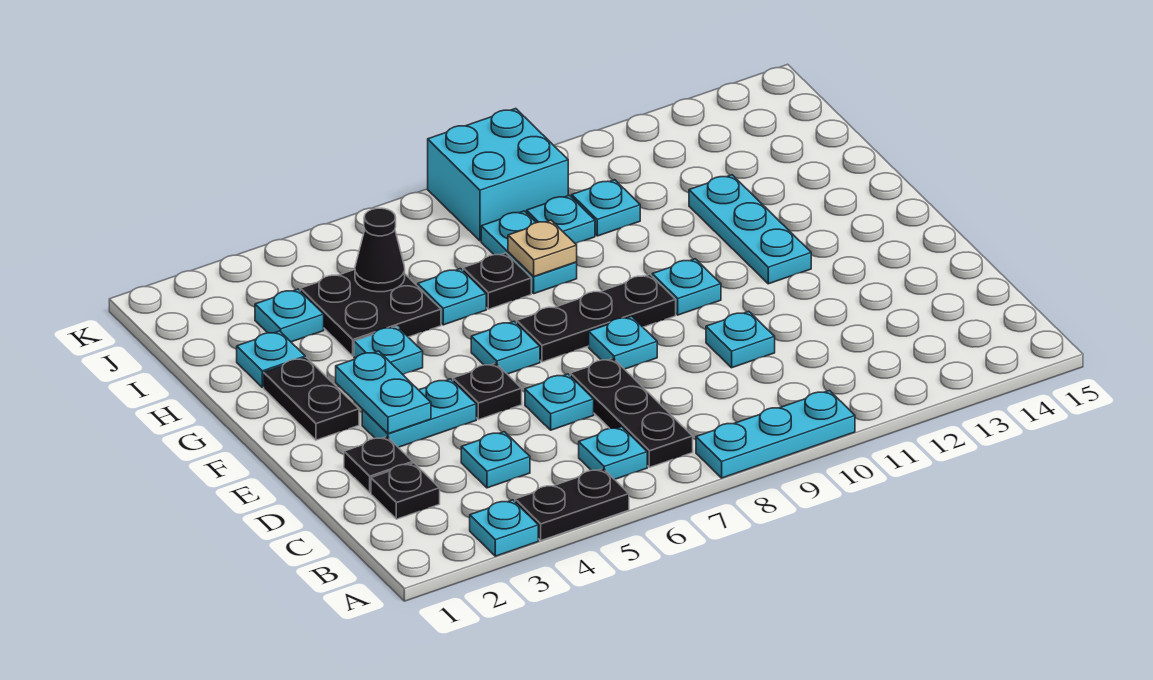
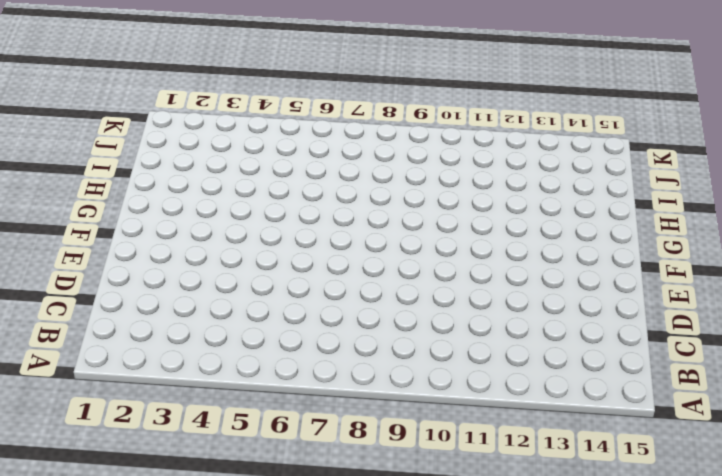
none -> cyan 1x1 plate [470,500,538,556]
none -> black 1x2 plate [515,469,629,540]
none -> cyan 1x3 plate [696,391,855,478]
none -> cyan 1x1 plate [579,427,647,480]

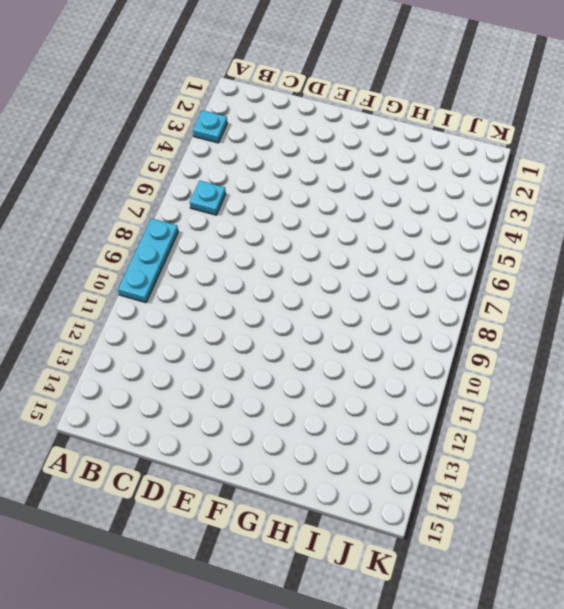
none -> black 1x2 plate [515,469,629,540]
none -> black 1x3 plate [570,358,693,467]
none -> black 1x1 plate [371,463,440,519]
none -> cyan 1x1 plate [461,432,530,488]

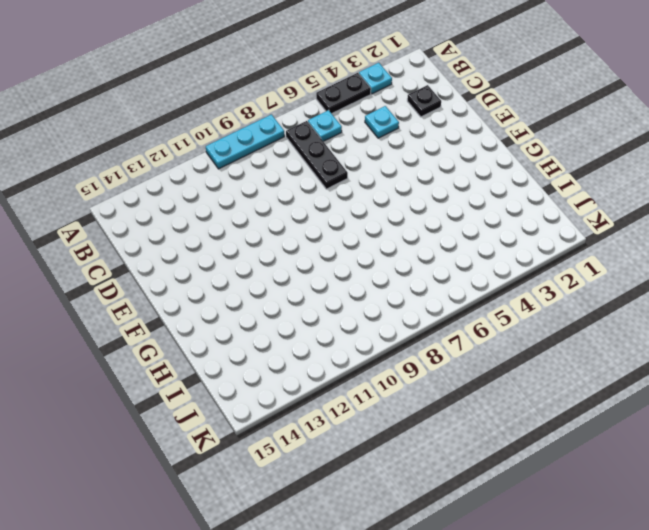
none -> black 1x1 plate [344,437,413,493]
none -> cyan 1x1 plate [525,374,594,430]
none -> cyan 1x1 plate [706,312,775,368]
none -> cyan 1x2 plate [362,379,476,447]

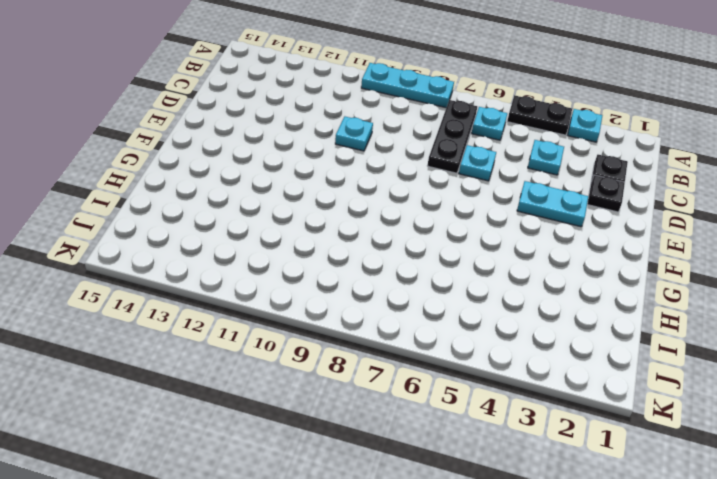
none -> black 1x1 plate [453,363,522,420]
none -> cyan 1x1 plate [589,316,657,369]
none -> black 1x2 plate [264,358,359,440]
none -> cyan 1x1 plate [471,321,540,374]

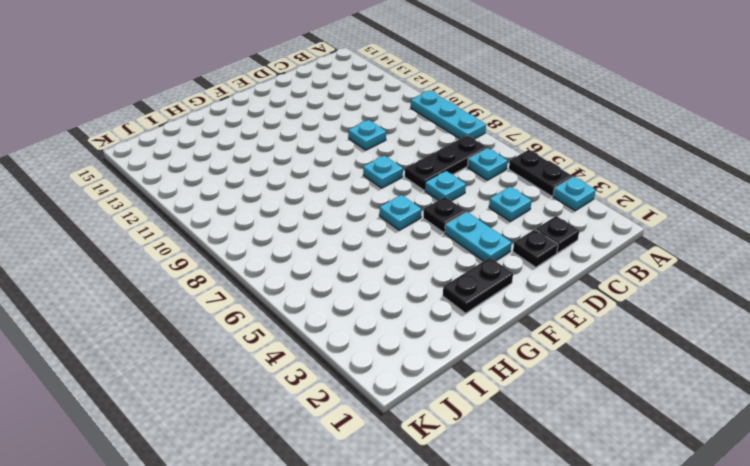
none -> black 1x3 plate [517,275,676,362]
none -> cyan 1x1 plate [652,259,721,315]
none -> cyan 1x3 plate [689,175,811,284]
none -> cyan 1x1 plate [354,326,423,374]

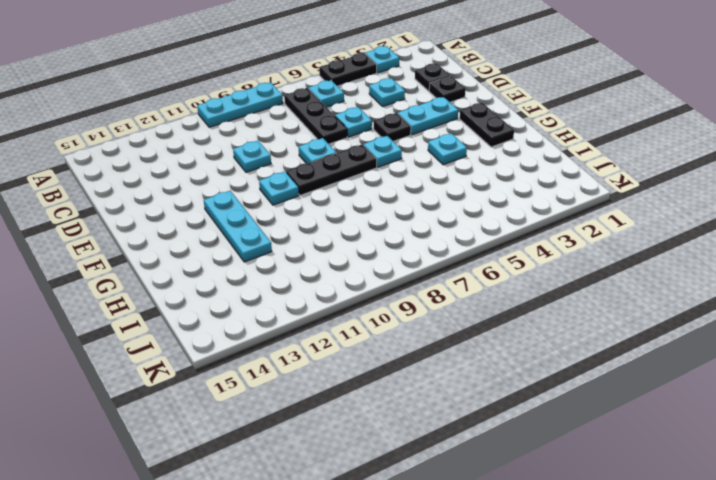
none -> cyan 1x1 plate [237,331,305,387]
none -> black 2x2 plate [300,270,441,356]
none -> cyan 1x1 plate [418,269,486,325]
none -> black 1x1 plate [463,253,531,309]

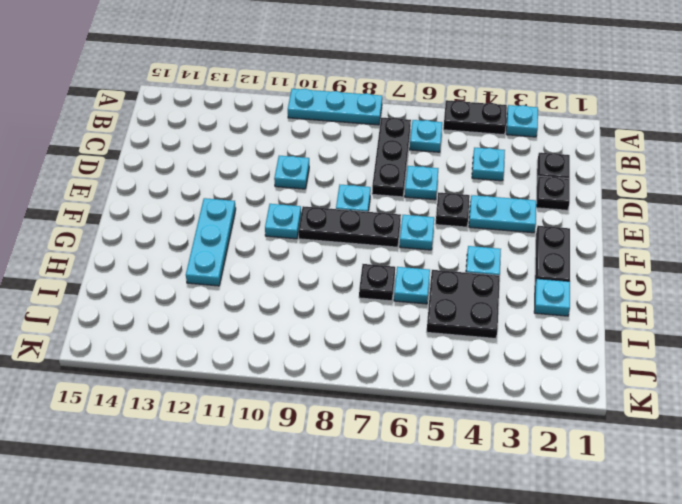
none -> cyan 1x2 plate [481,211,577,294]
none -> cyan 1x1 plate [255,289,324,342]
none -> cyan 1x1 plate [527,195,595,244]
none -> cyan 1x1 plate [572,180,640,236]

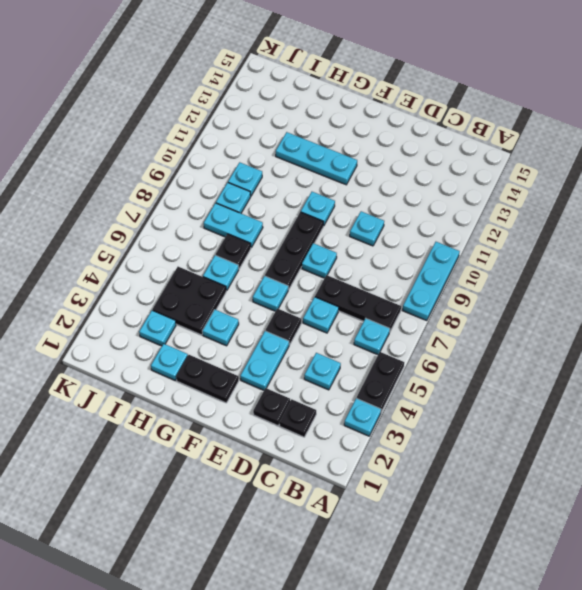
none -> cyan 2x2 brick [428,109,568,241]
none -> cyan 1x2 plate [336,351,431,434]
none -> tan 1x1 plate [508,220,577,277]
none -> black 1x1 cone [355,208,405,292]

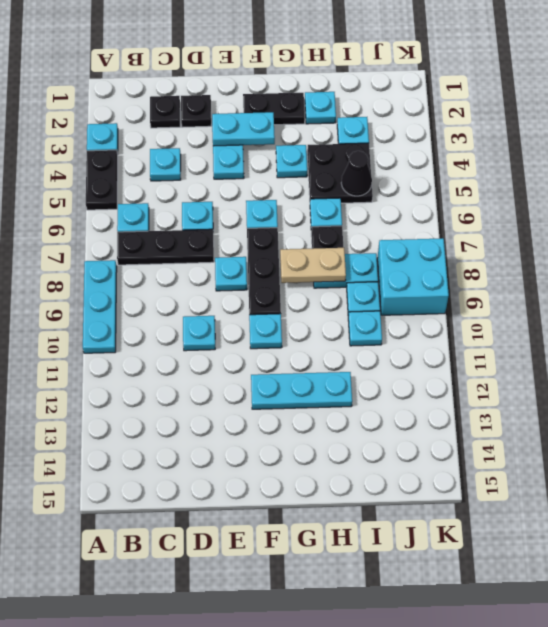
tan 1x2 plate [280,248,346,283] -> tan 1x1 plate [508,220,577,277]
none -> black 1x1 plate [453,363,522,420]

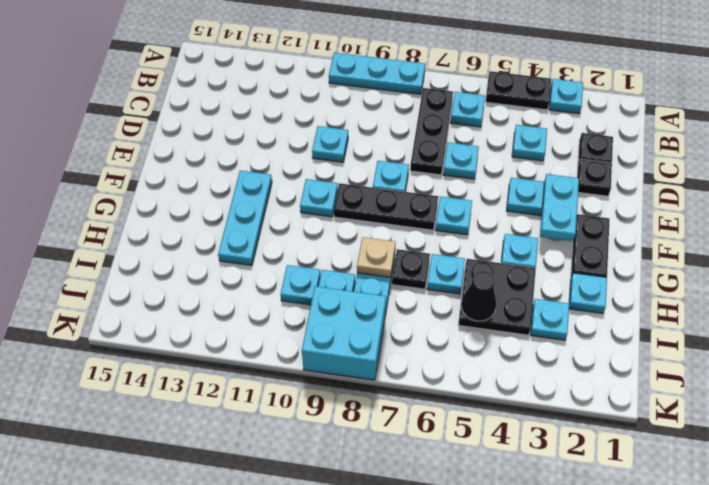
none -> black 1x1 plate [453,363,522,420]

